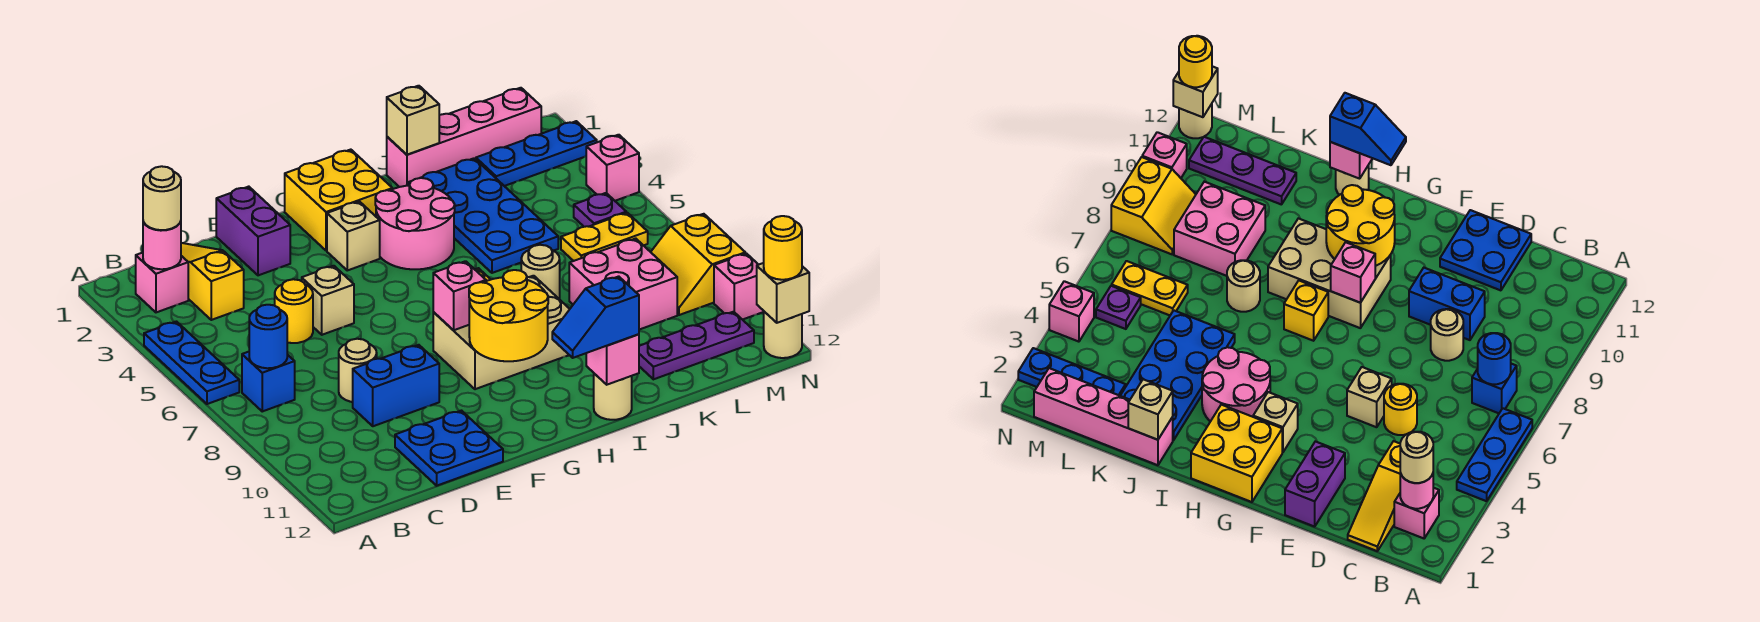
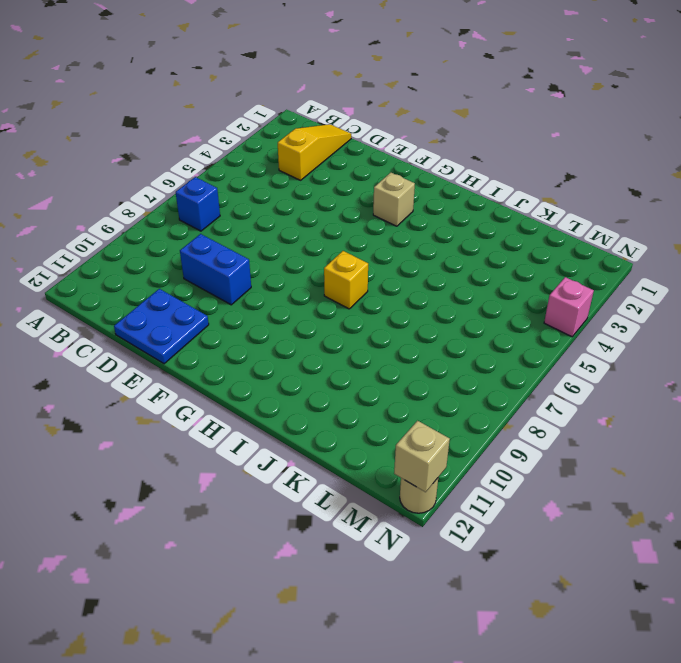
none -> blue 1x3 plate [144,322,239,404]
none -> pink 1x1 brick [136,253,188,312]
none -> yellow 1x1 round brick [275,279,313,343]
none -> tan 1x1 round brick [339,339,377,402]

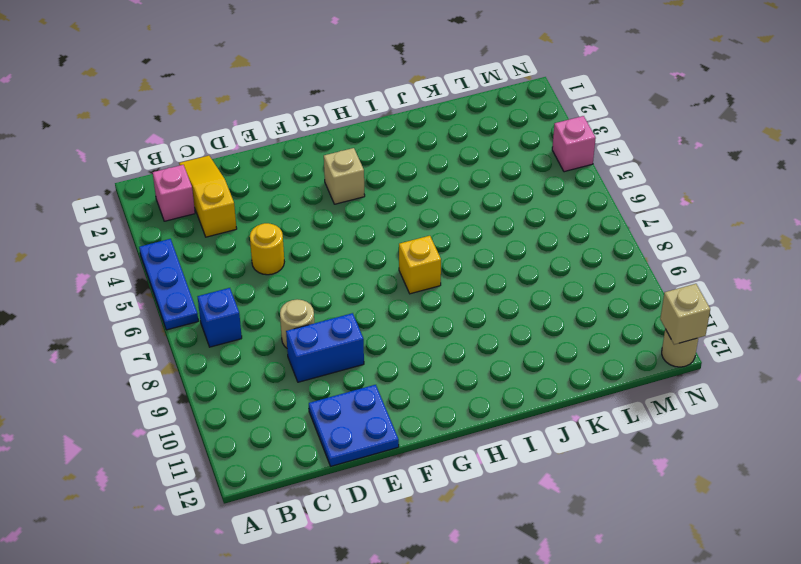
none -> purple 1x2 brick [216,187,290,275]
none -> tan 1x1 brick [302,266,354,335]
none -> yellow 2x2 brick [285,150,392,251]
none -> tan 2x3 brick [433,276,570,389]

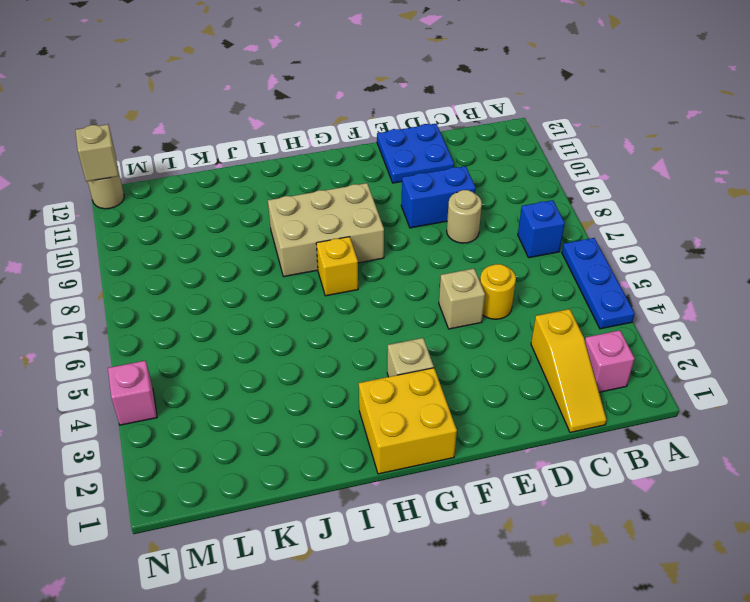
none -> purple 1x2 brick [216,187,290,275]
none -> pink 2x2 round brick [375,178,455,269]
none -> tan 1x1 round brick [594,374,632,420]
none -> pink 1x4 brick [387,88,541,187]

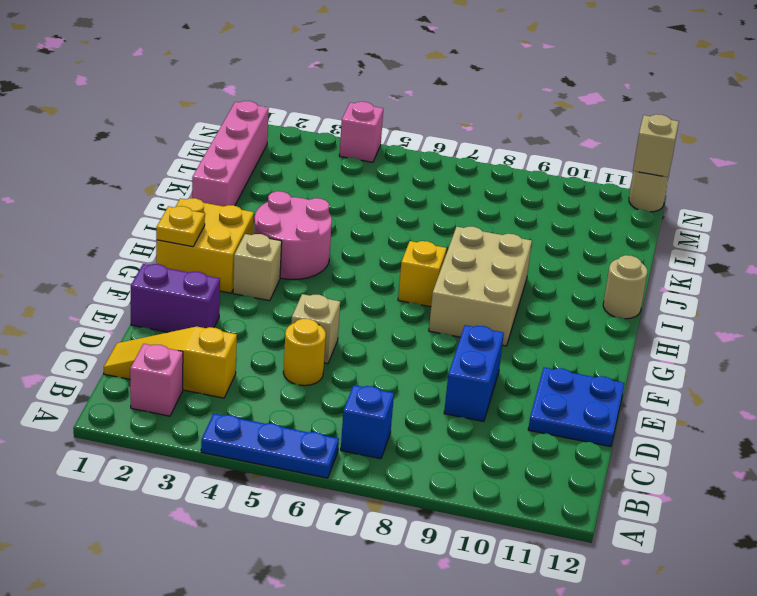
yellow 1x1 plate [156,206,205,247] -> none
none -> tan 1x1 round brick [339,339,377,402]
none -> blue 2x4 plate [408,158,558,273]
none -> tan 1x1 round brick [521,245,560,299]
none -> pink 2x2 brick [569,239,677,330]

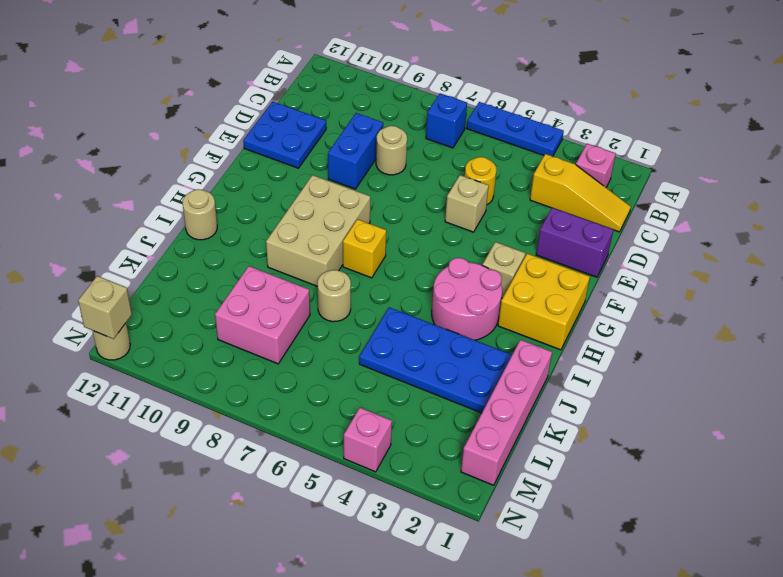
none -> purple 1x3 plate [639,312,754,379]
none -> blue 1x3 plate [476,121,597,186]
none -> yellow 1x2 plate [561,213,648,261]
none -> purple 1x1 plate [574,193,626,227]

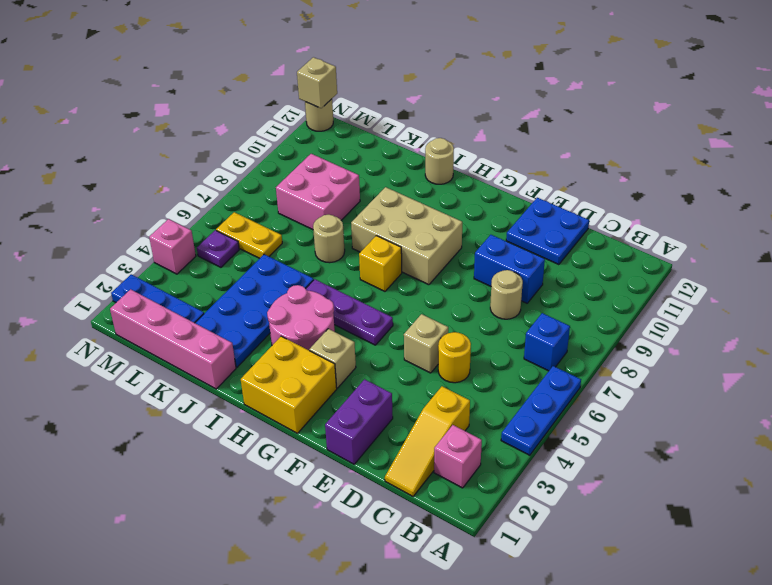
purple 1x3 plate [306,279,393,345] -> purple 1x3 plate moved to [639,312,754,379]
none -> yellow 2x2 slope [651,214,745,315]
none -> pink 1x1 brick [714,253,764,320]
none -> pink 1x1 round brick [143,221,181,269]
none -> blue 1x1 round brick [249,305,287,368]

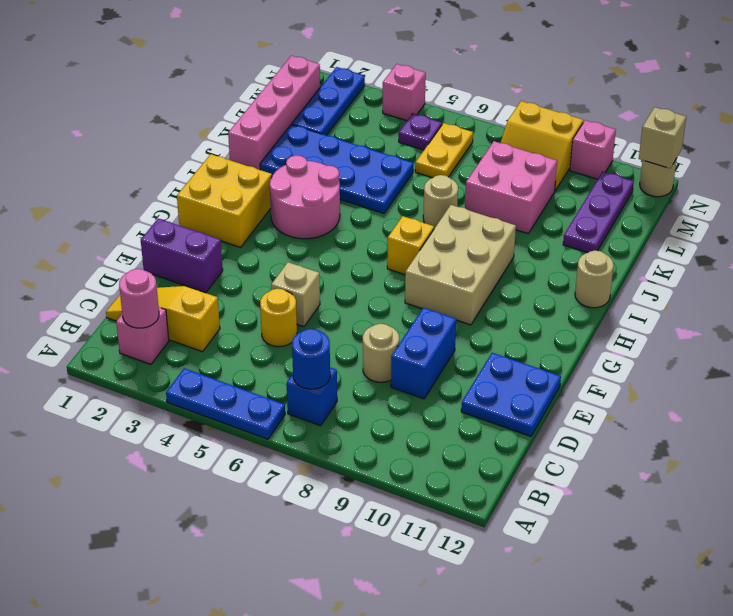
none -> tan 1x1 brick [327,201,380,270]
none -> pink 1x1 brick [433,261,486,330]
none -> yellow 2x2 round brick [469,270,548,361]
none -> pink 1x1 brick [586,334,639,385]

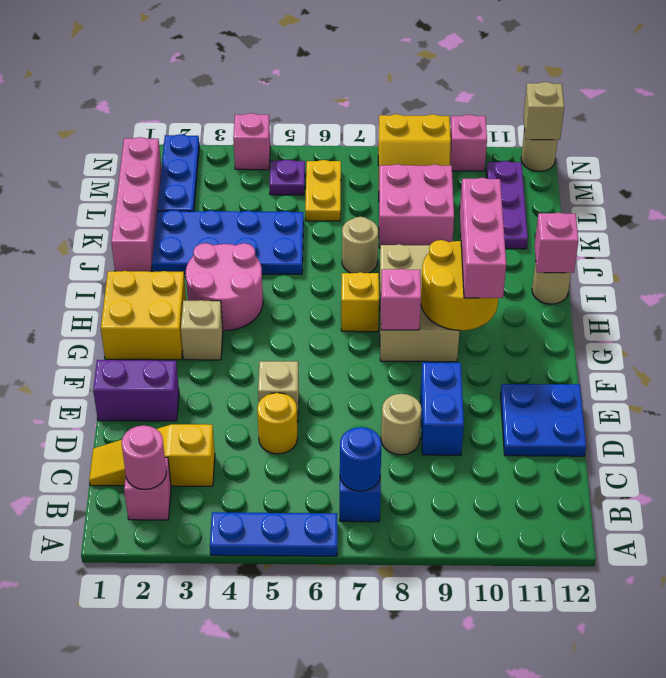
pink 1x3 brick [460,178,506,298] -> none
none -> tan 1x1 brick [387,86,439,155]
none -> tan 1x1 round brick [143,166,181,230]
none -> blue 1x2 slope [552,276,639,358]
none -> yellow 1x1 round brick [764,216,802,280]

